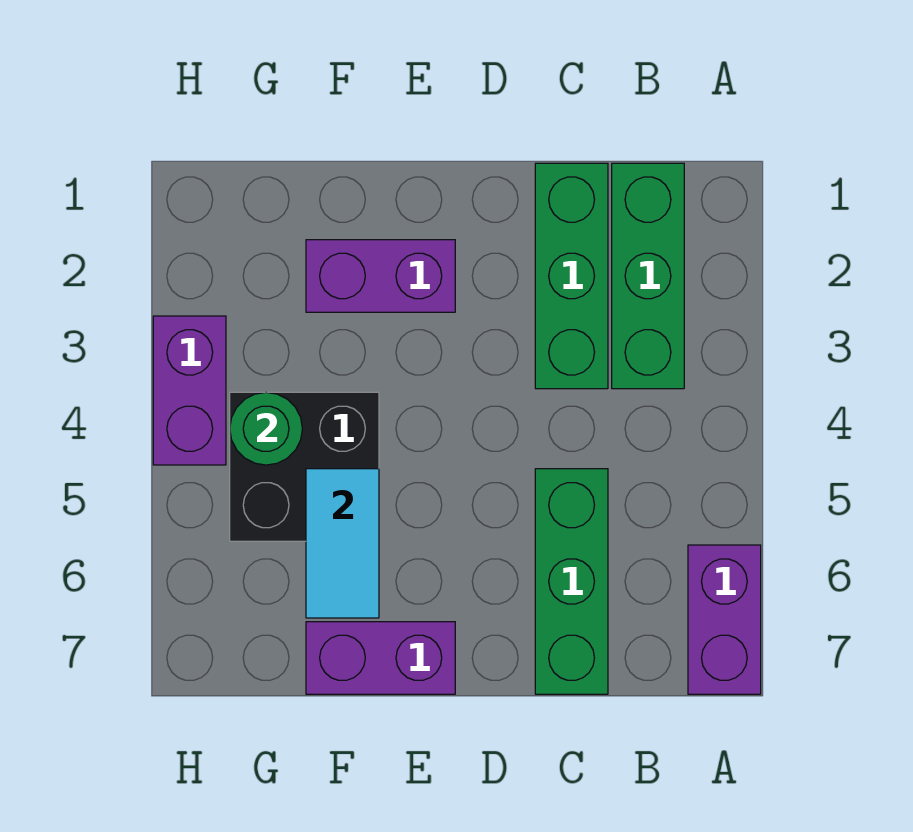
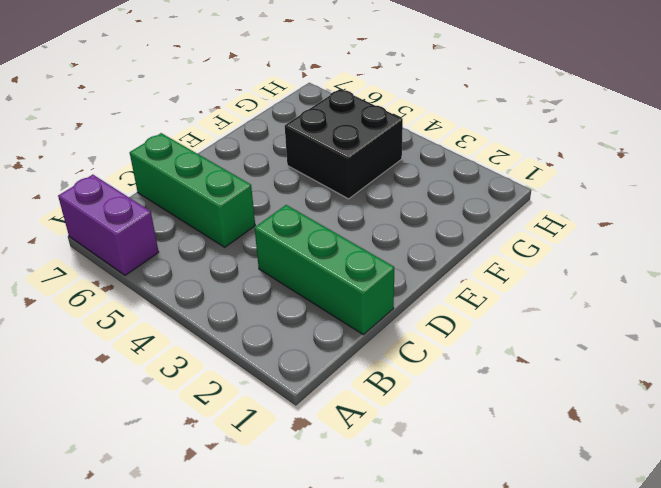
none -> green 1x3 brick [612,163,684,389]
none -> purple 1x2 brick [306,240,455,312]

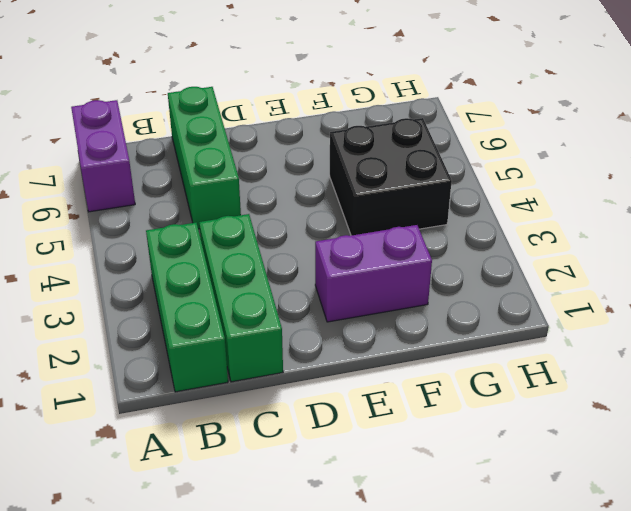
none -> purple 1x2 brick [306,622,455,694]
none -> purple 1x2 brick [153,316,226,465]

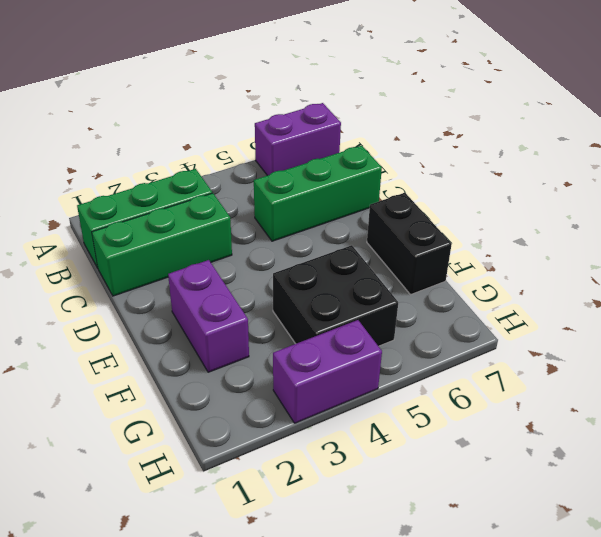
black 1x2 brick [367,193,452,294] -> purple 1x2 brick [306,622,455,694]
none -> cyan 1x2 tile [306,469,379,618]
none -> green 1x1 round brick [230,392,302,465]

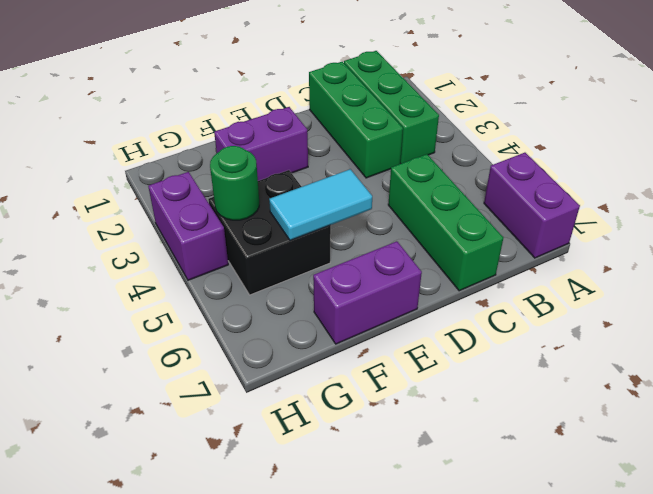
cyan 1x2 tile [269,169,372,240] -> cyan 1x2 tile turned to [306,469,379,618]

